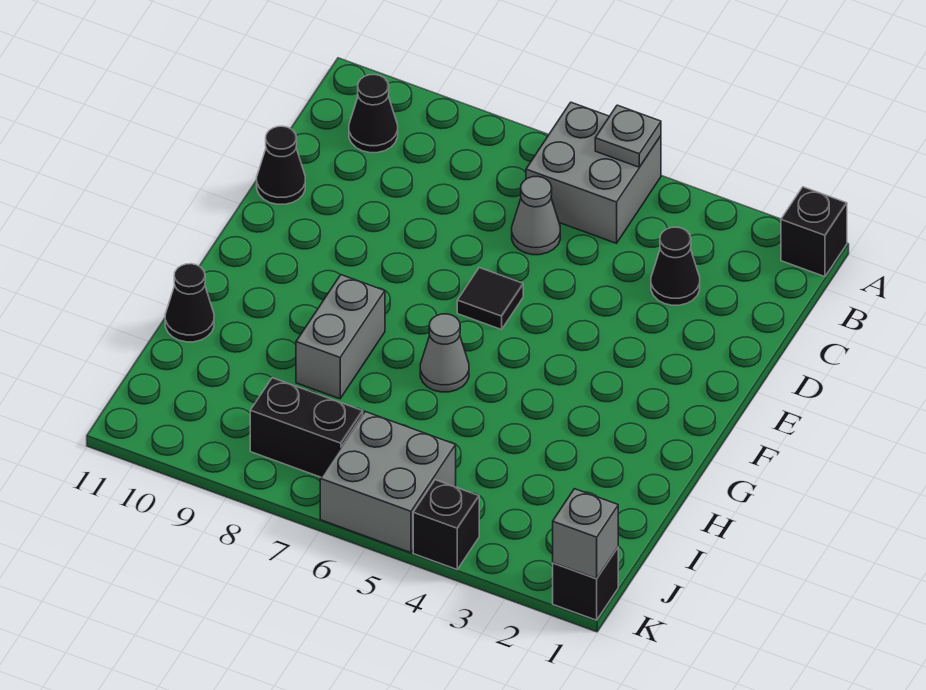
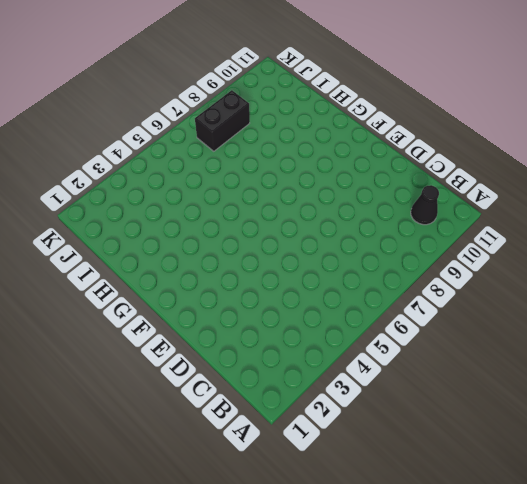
none -> black 1x1 brick [781,187,847,277]
none -> grey 2x2 brick [526,102,661,243]
none -> black 1x1 cone [651,227,700,305]

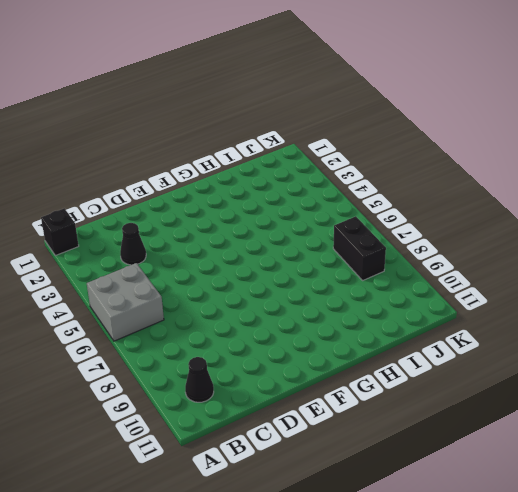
none -> grey 1x1 cone [512,176,560,255]
none -> black 1x1 cone [257,126,305,204]
none -> black 1x1 tile [457,268,523,330]

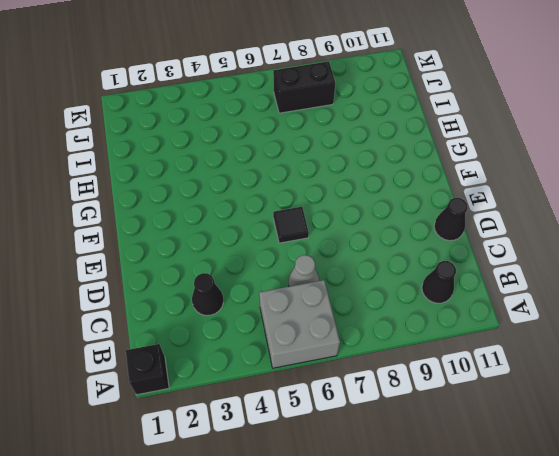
none -> grey 1x1 cone [420,314,469,392]
none -> grey 1x2 brick [296,275,385,399]
none -> black 1x1 cone [165,264,214,342]

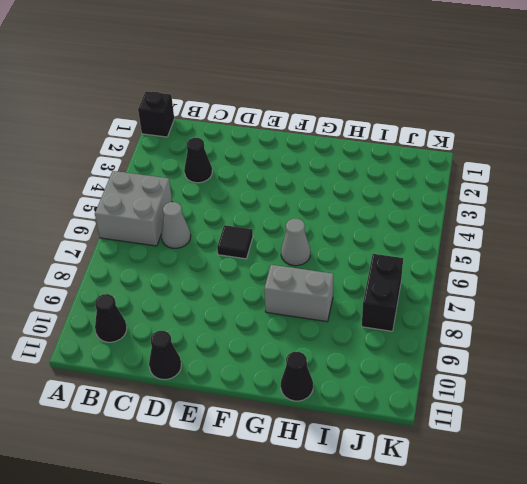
none -> grey 2x2 brick [320,412,456,553]
none -> black 1x1 brick [553,548,618,620]
none -> black 1x1 brick [413,480,479,569]

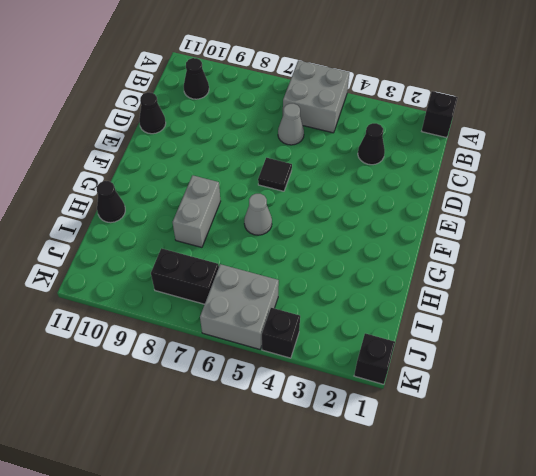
none -> grey 1x1 plate [595,105,661,167]
none -> grey 1x1 brick [553,489,618,579]

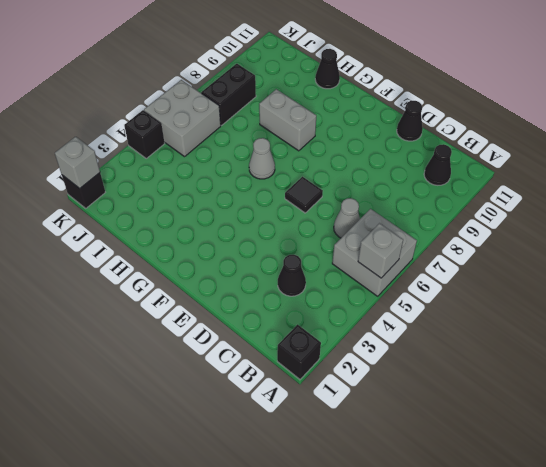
grey 1x1 brick [358,223,403,278] -> grey 1x1 plate [595,105,661,167]

